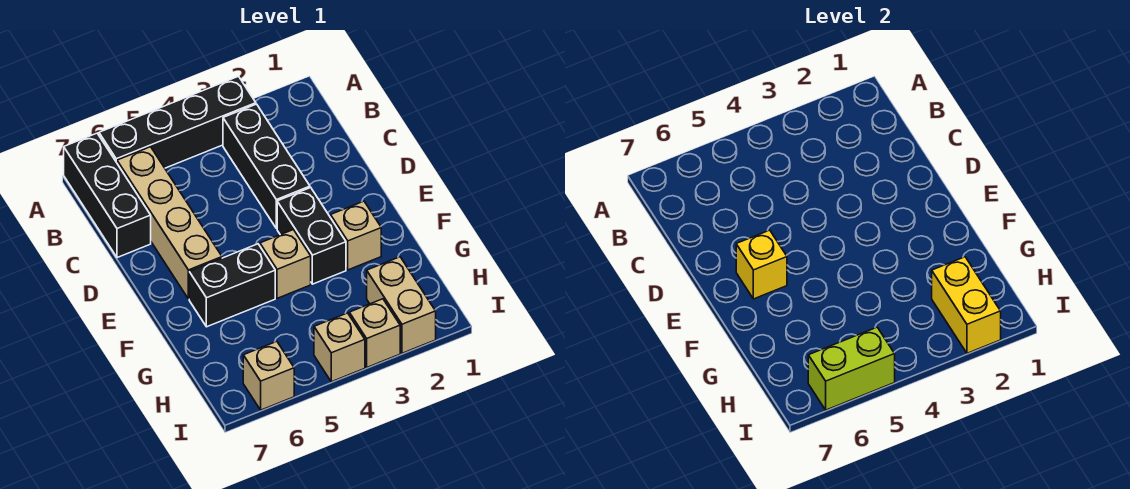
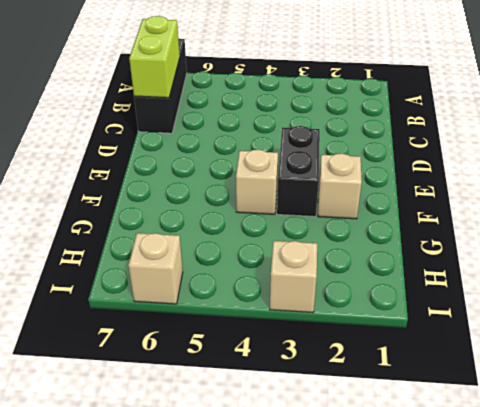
lime 1x2 brick [129,16,180,98] -> lime 1x2 brick turned to [808,327,895,410]
none -> black 1x4 brick [99,76,256,168]
none -> black 1x3 brick [223,104,310,229]
none -> tan 1x4 brick [117,147,222,299]

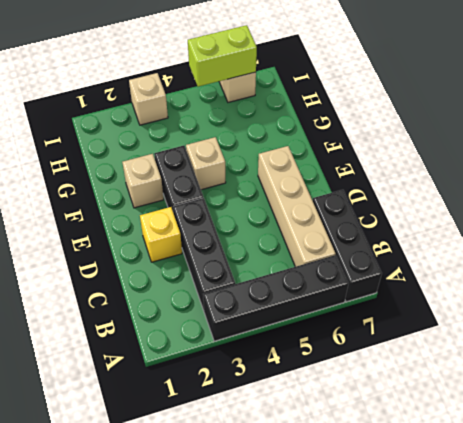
yellow 1x1 brick [140,207,182,262] -> yellow 1x1 brick moved to [736,230,787,299]
none -> black 1x2 brick [189,244,275,327]
none -> tan 1x2 brick [367,257,436,353]
none -> tan 1x1 brick [314,313,365,382]

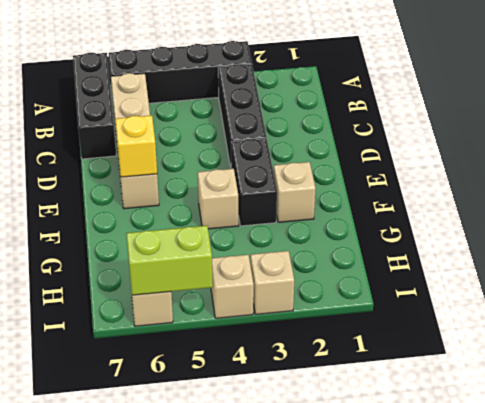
none -> black 1x2 brick [189,244,275,327]
none -> tan 1x2 brick [367,257,436,353]
none -> yellow 1x2 brick [932,257,1001,353]

